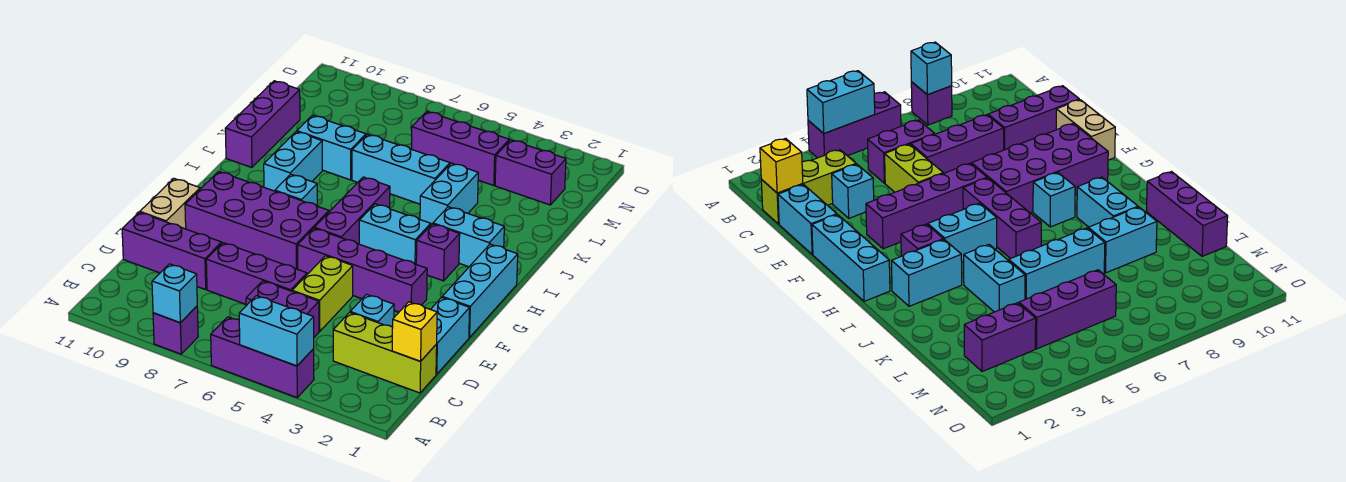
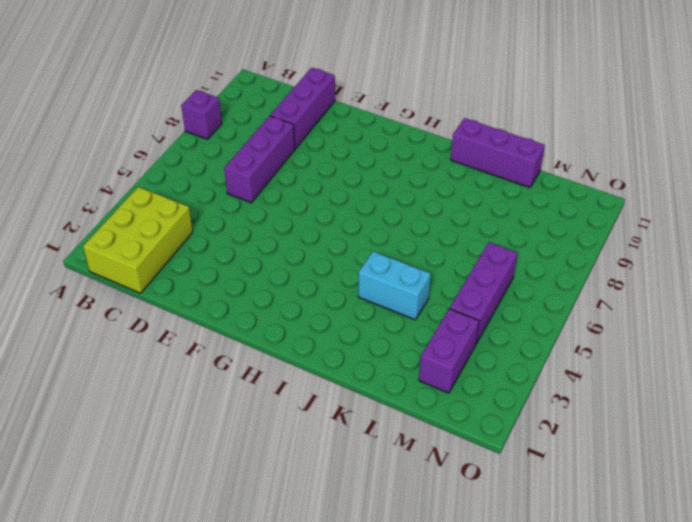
lime 2x3 brick [83,187,193,293] -> lime 1x3 brick [333,312,437,393]
none -> purple 1x3 brick [211,317,314,398]
none -> purple 1x2 brick [246,281,319,337]
none -> cyan 1x2 brick [431,297,470,374]

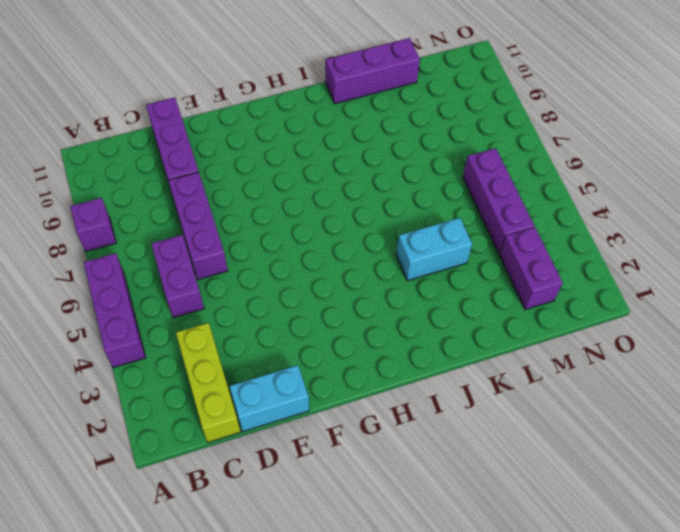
none -> cyan 1x1 brick [350,294,394,327]
none -> lime 1x2 brick [292,256,353,331]
none -> tan 1x2 brick [140,179,200,229]

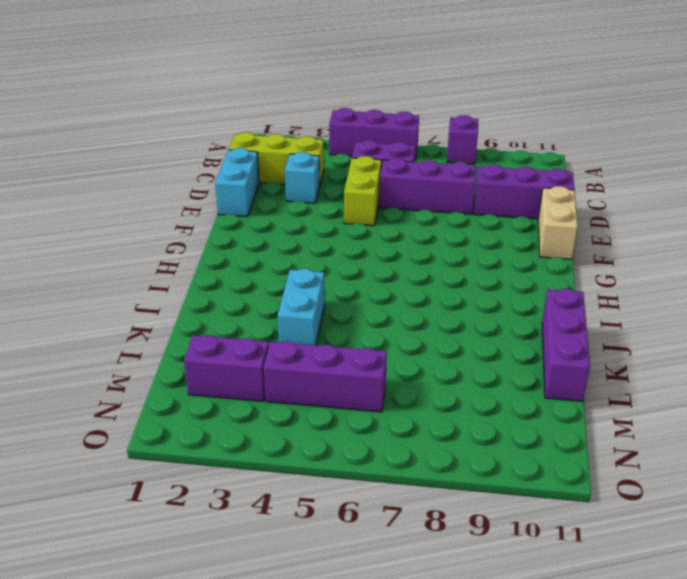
none -> cyan 1x3 brick [442,244,518,338]
none -> purple 1x4 brick [298,228,427,312]
none -> purple 2x4 brick [185,172,329,269]

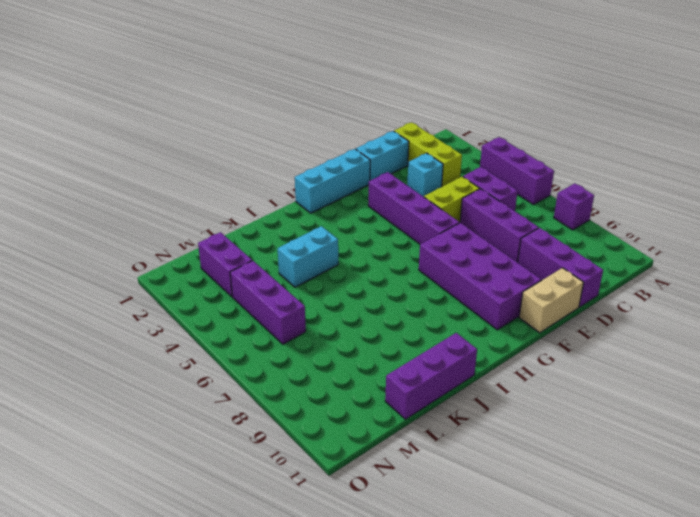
none -> purple 1x3 brick [314,177,390,244]
none -> purple 1x1 brick [416,224,460,281]
none -> cyan 1x2 brick [359,204,431,264]

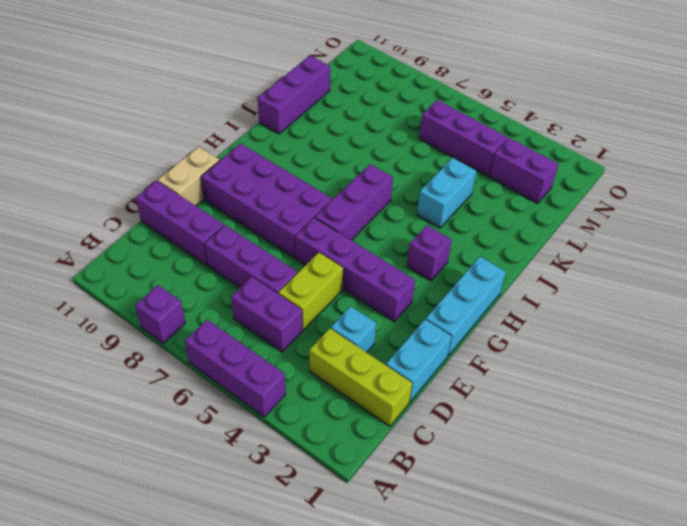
none -> cyan 1x2 brick [359,204,431,264]
none -> cyan 1x1 brick [275,174,317,206]
none -> cyan 1x2 brick [433,207,504,267]

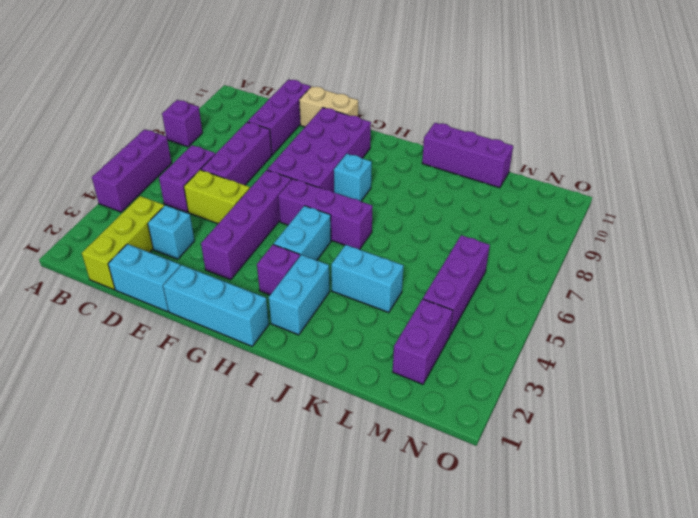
none -> cyan 1x2 brick [264,132,322,191]
none -> cyan 1x3 brick [352,134,450,204]
none -> cyan 1x2 brick [297,115,366,180]

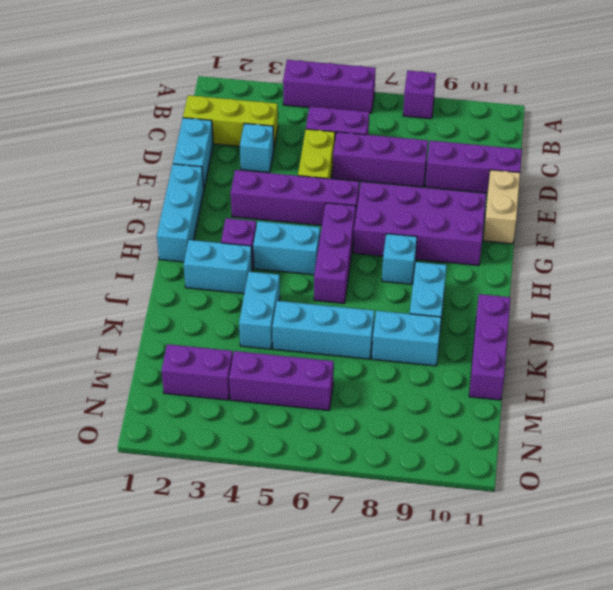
none -> cyan 1x2 brick [239,296,314,366]
none -> cyan 1x1 brick [152,264,197,323]
none -> yellow 1x1 brick [392,302,437,361]

